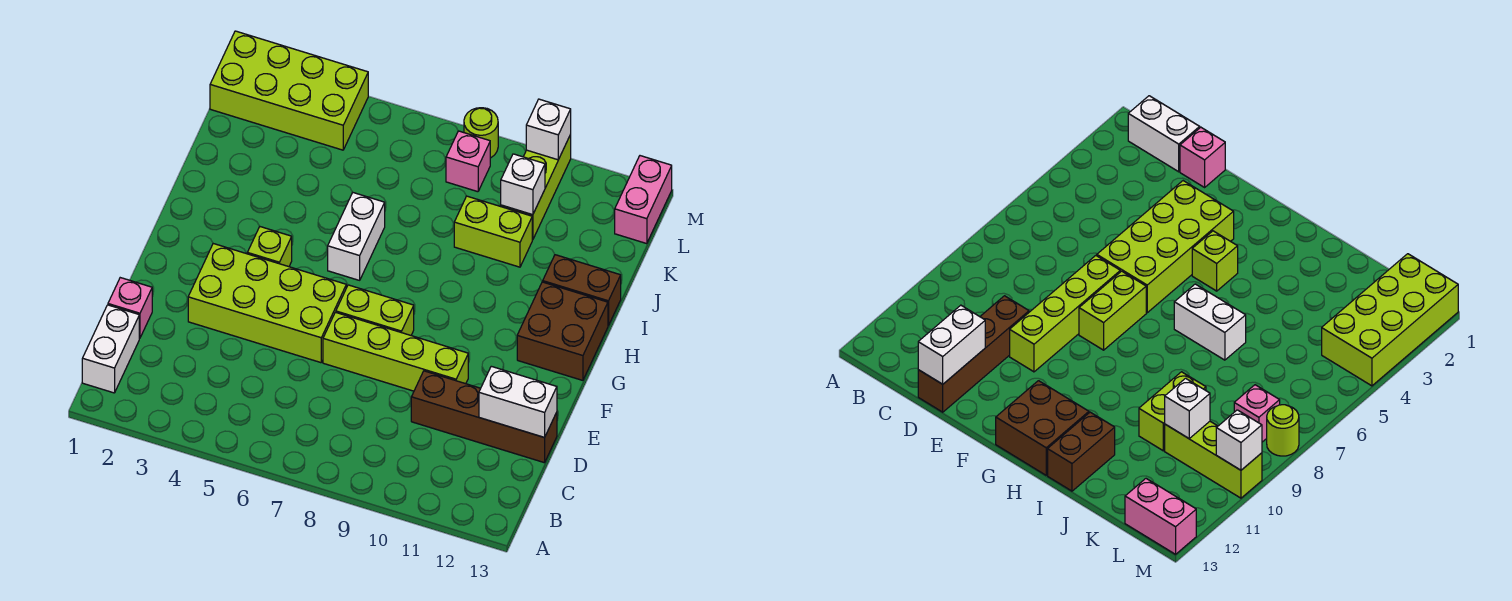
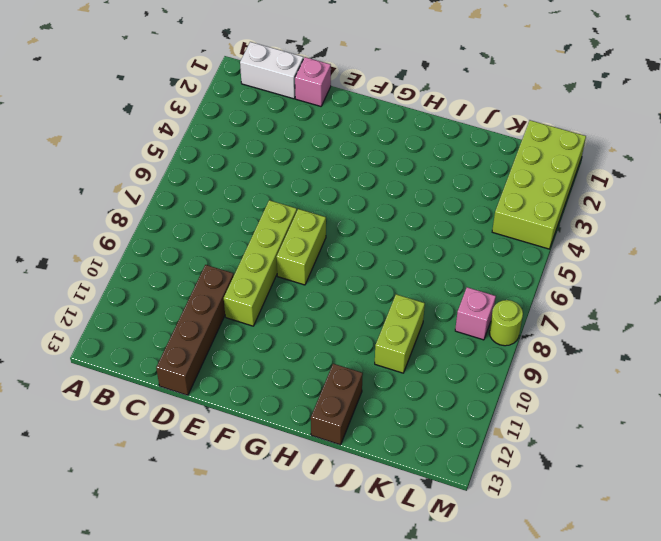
none -> lime 2x4 brick [188,244,346,363]
none -> lime 1x1 brick [247,227,292,267]
none -> brown 2x2 brick [517,282,608,380]

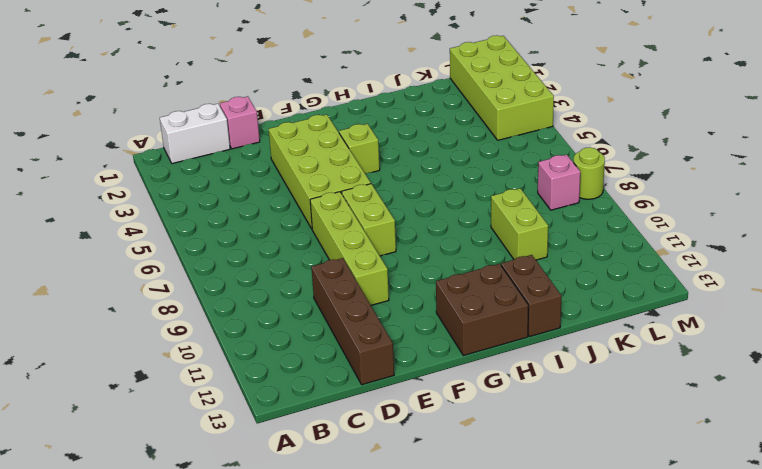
none -> white 1x2 brick [328,192,385,280]
none -> lime 1x3 brick [501,135,571,240]
none -> pink 1x2 brick [615,156,672,244]

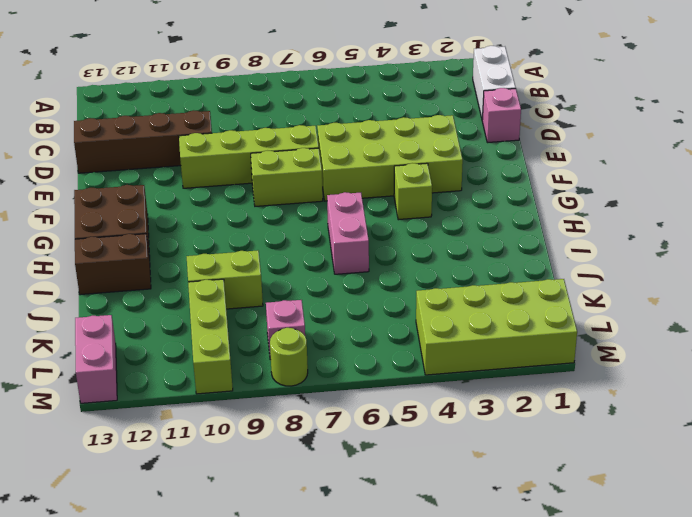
pink 1x2 brick [327,192,369,274] -> white 1x2 brick [328,192,385,280]
none -> white 1x2 brick [479,366,557,437]
none -> white 1x1 brick [501,154,545,215]
none -> white 1x1 brick [526,99,571,160]

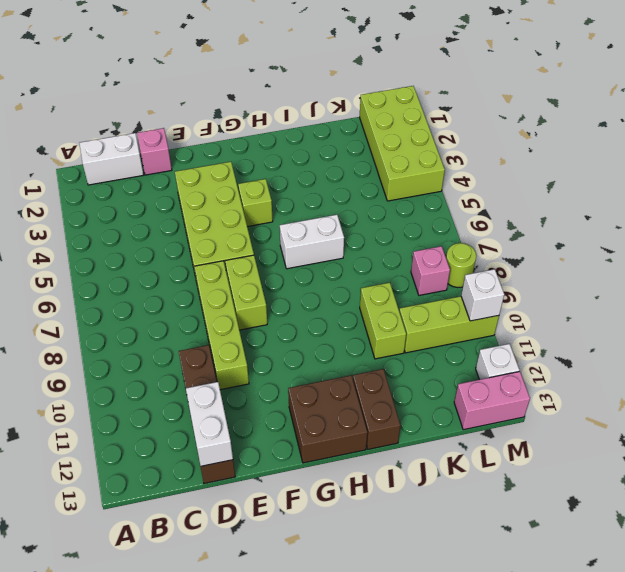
white 1x1 brick [476,344,519,380] -> white 1x1 brick moved to [501,154,545,215]

